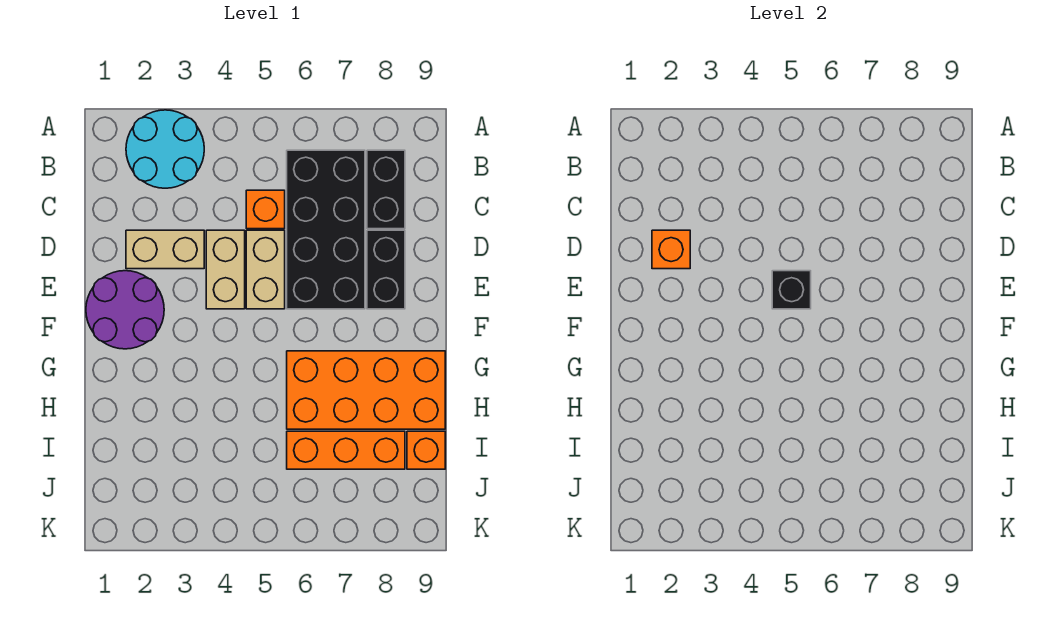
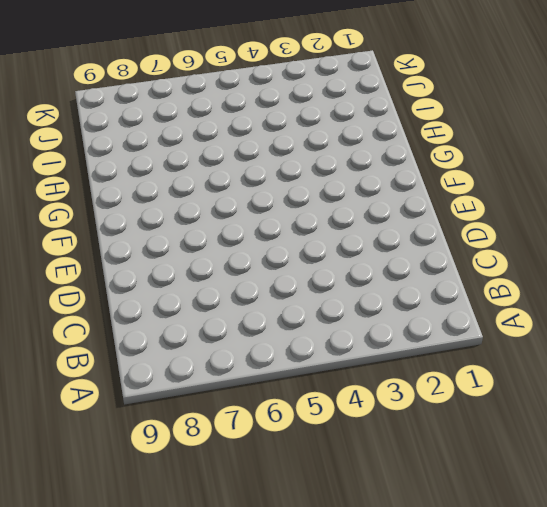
none -> cyan 2x2 round brick [126,110,204,188]
none -> black 2x4 brick [287,150,365,309]
none -> black 1x2 brick [367,150,405,229]

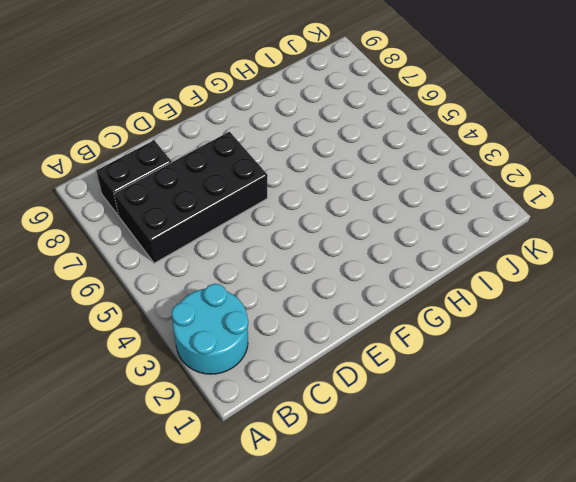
none -> orange 1x1 brick [246,190,285,229]
none -> tan 1x2 brick [126,230,204,269]
none -> tan 1x2 brick [206,230,245,309]

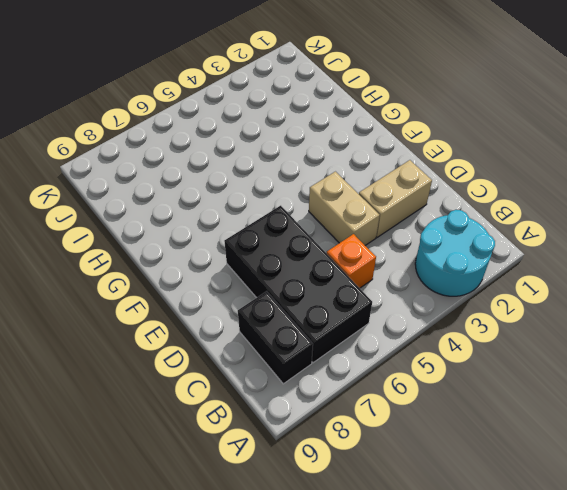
none -> tan 1x2 brick [246,230,285,309]
none -> black 1x2 brick [367,230,405,309]
none -> purple 2x2 round brick [86,271,164,349]

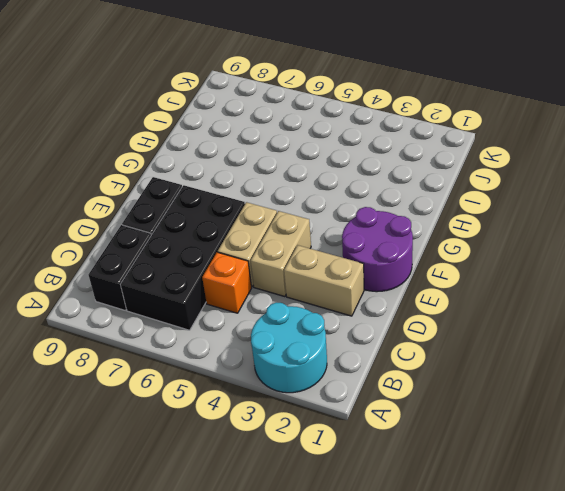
none -> orange 2x4 brick [287,351,445,429]
none -> orange 1x3 brick [287,431,405,469]
none -> orange 1x1 brick [407,431,445,469]

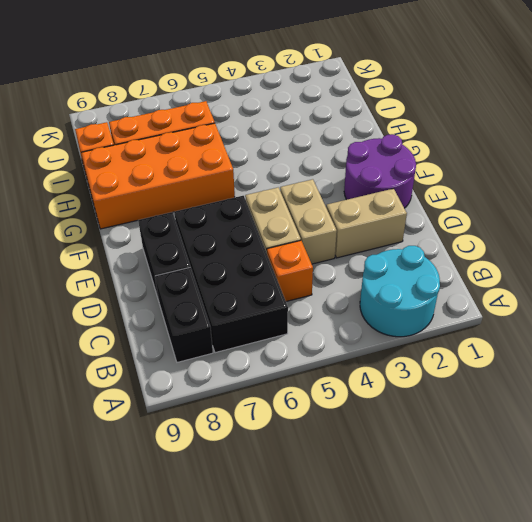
none -> orange 1x1 brick [652,230,690,269]
none -> black 1x1 brick [772,271,811,309]

